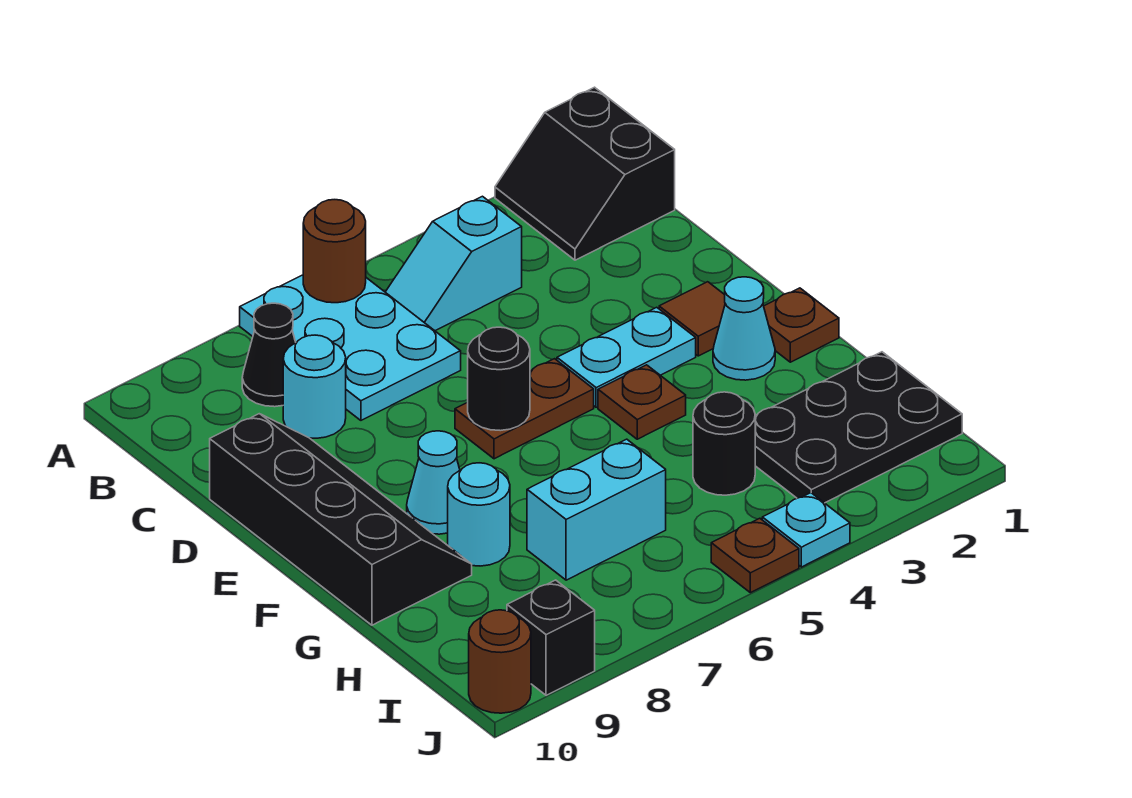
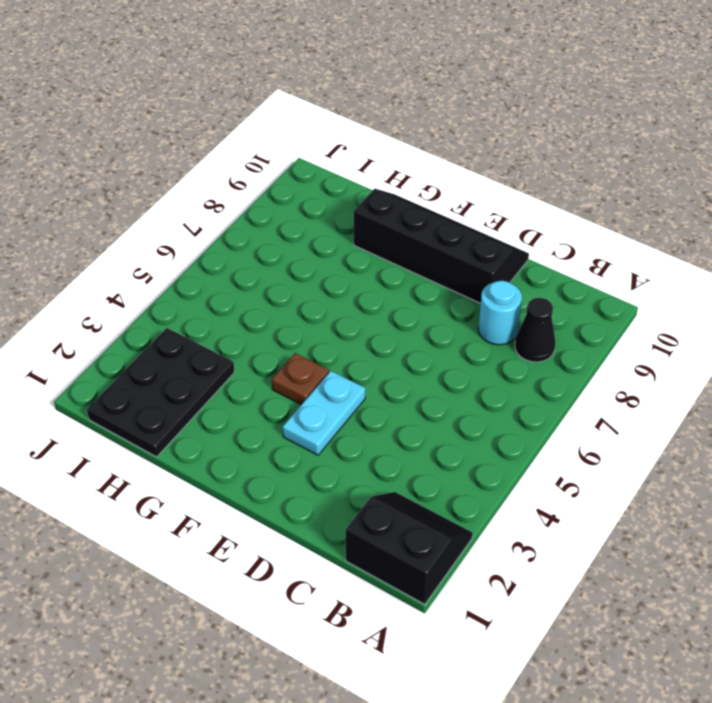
black 2x4 slope [354,189,529,303] -> black 2x4 slope turned to [210,414,472,625]
none -> cyan 2x3 plate [240,275,461,420]
none -> cyan 1x2 slope [386,196,522,331]
none -> brown 1x1 tile [659,282,725,356]

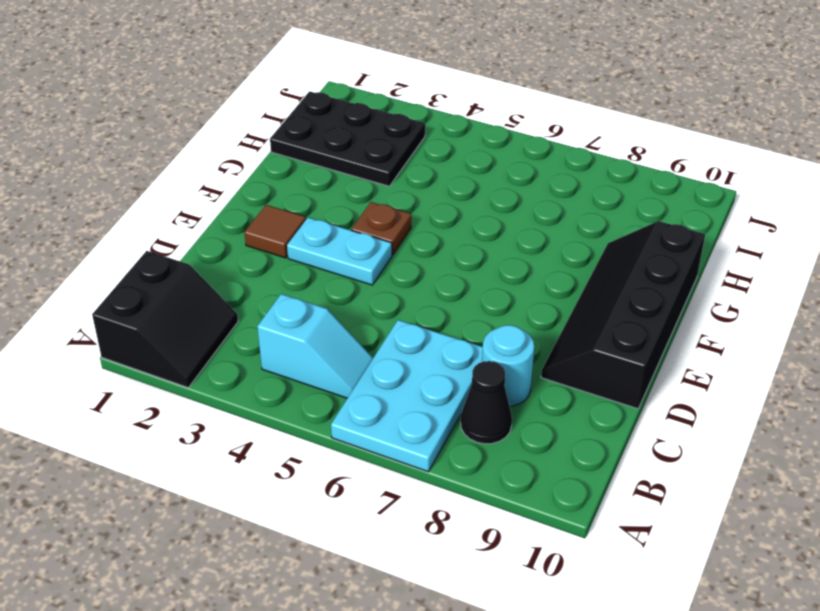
none -> brown 1x2 plate [455,359,594,459]
none -> brown 1x1 plate [764,288,839,362]
none -> cyan 1x1 cone [713,277,775,380]

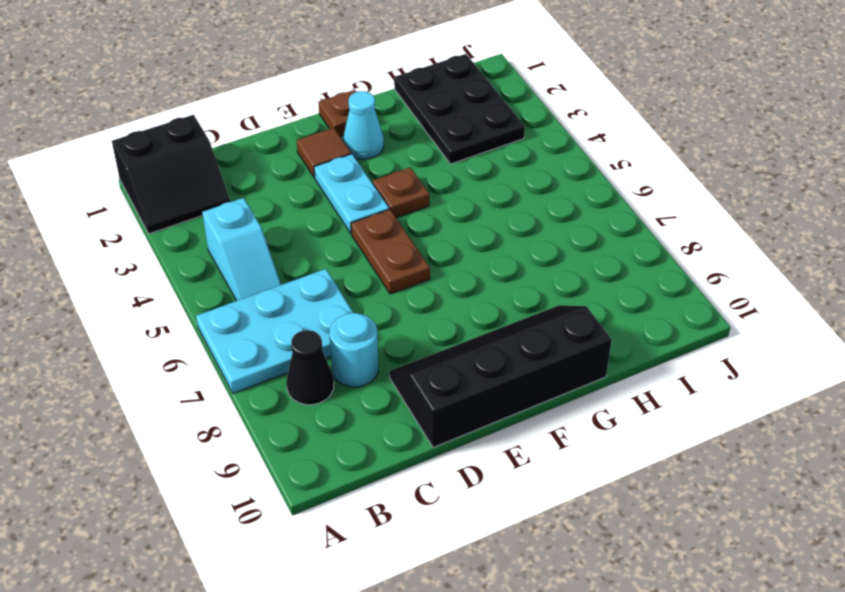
none -> cyan 1x1 cone [407,431,460,534]
none -> cyan 1x1 round brick [448,463,510,566]
none -> black 1x1 round brick [693,392,755,495]

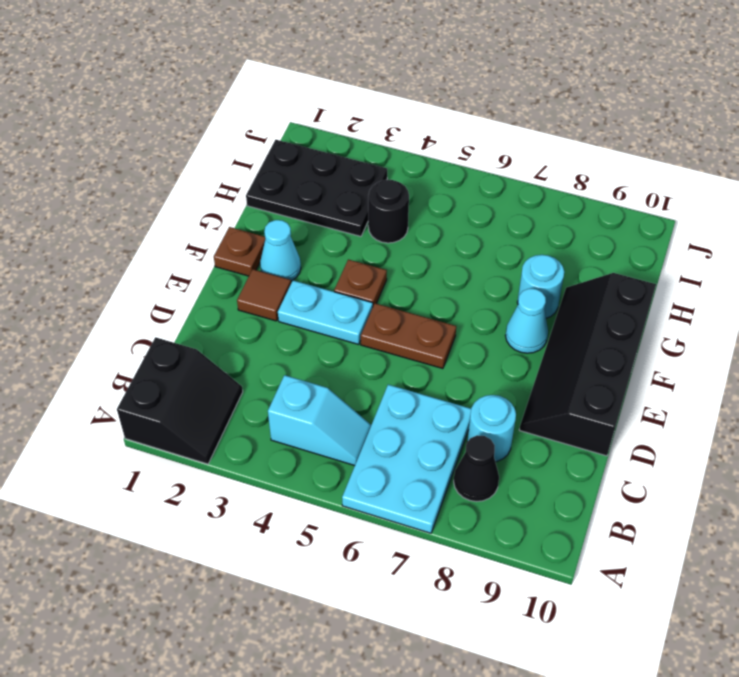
none -> cyan 1x2 brick [527,439,666,580]
none -> cyan 1x1 plate [762,493,850,567]
none -> brown 1x1 plate [711,518,799,593]

